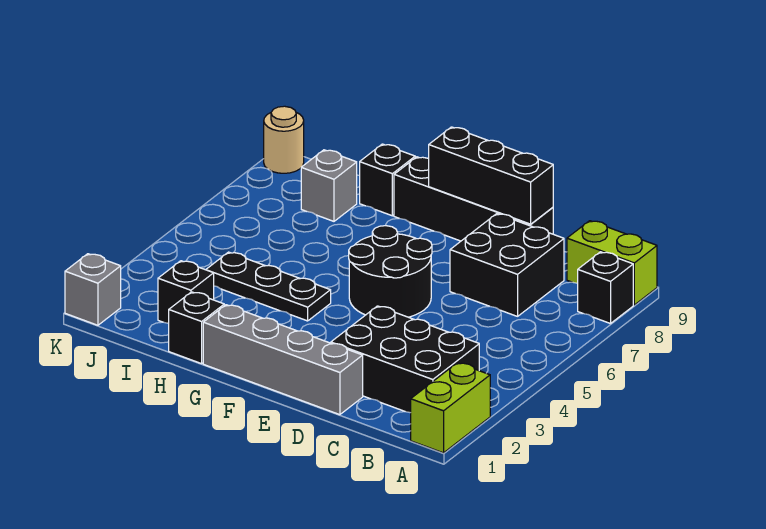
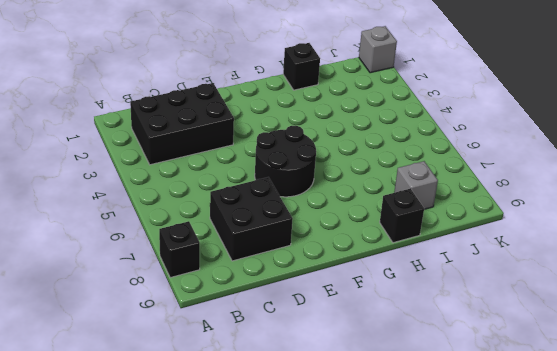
none -> lime 1x2 brick [411,363,490,453]
none -> lime 1x2 brick [567,221,657,305]
none -> grey 1x4 brick [203,305,363,415]

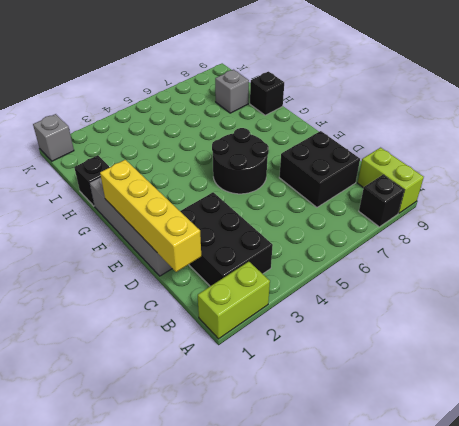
yellow 1x4 brick [100,160,201,272] -> none
none -> black 1x4 brick [394,157,553,241]
none -> black 1x3 plate [206,252,331,321]
none -> black 1x1 brick [158,261,214,323]

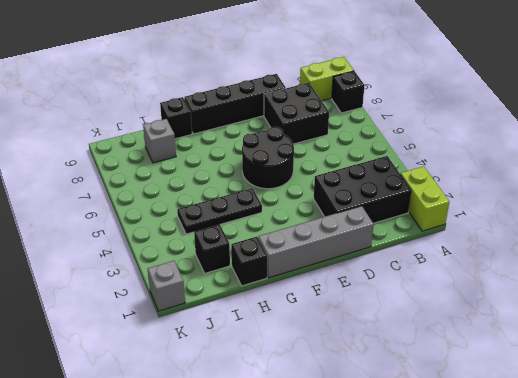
none -> tan 1x1 round brick [264,106,304,173]
none -> black 1x3 brick [429,127,553,224]

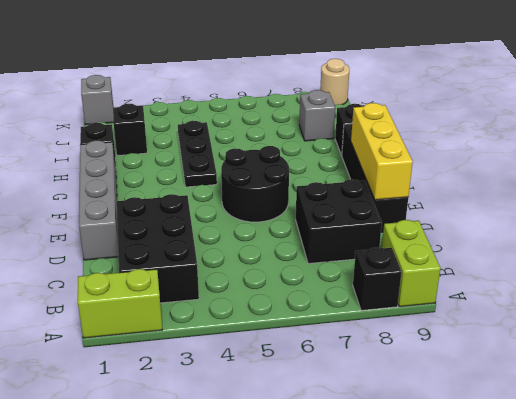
yellow 1x3 brick [351,103,413,200] -> black 1x3 brick [429,127,553,224]

